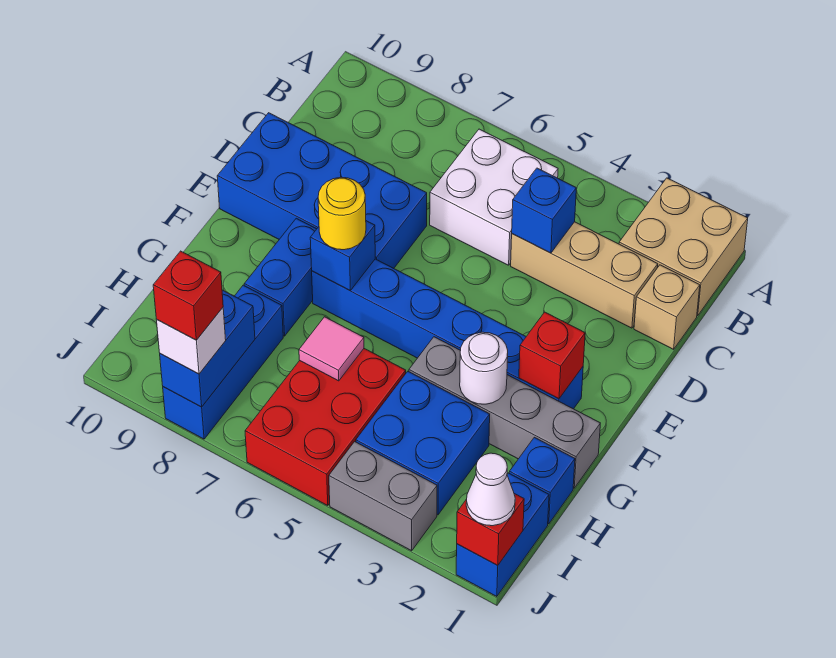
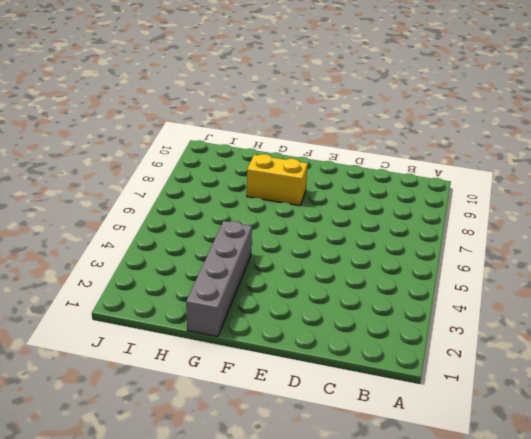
yellow 1x2 brick [247,154,308,206] -> blue 1x2 brick [244,218,316,336]
none -> tan 2x2 brick [619,178,748,316]
none -> white 2x2 brick [430,129,558,265]
none -> tan 1x1 brick [634,265,700,349]

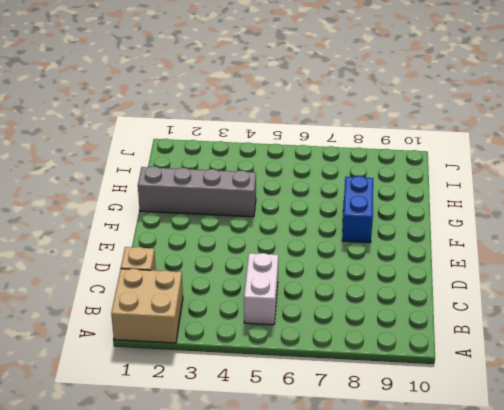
white 1x2 brick [244,253,278,325] -> white 2x2 brick [430,129,558,265]
none -> tan 1x3 brick [511,222,658,328]
none -> blue 2x4 brick [217,113,427,268]
none -> blue 1x6 brick [312,259,583,409]

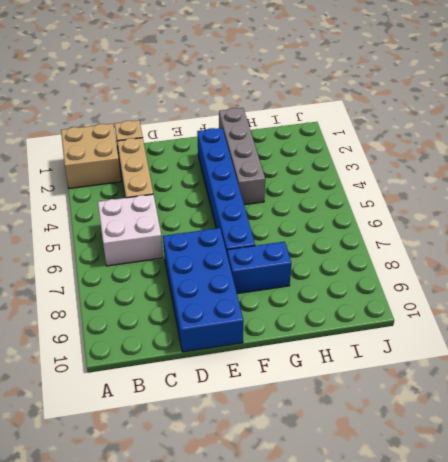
none -> blue 1x1 brick [509,437,575,524]
none -> blue 2x2 brick [356,372,490,515]
none -> red 2x3 brick [245,349,406,506]

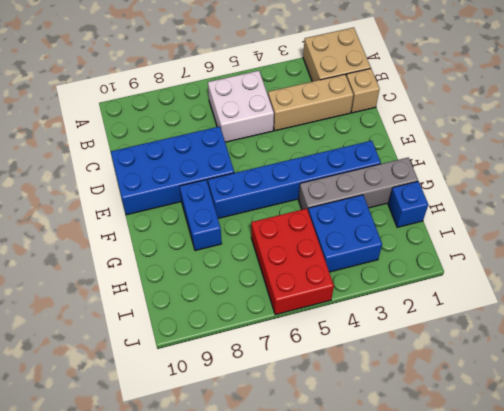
none -> blue 1x3 brick [163,285,283,439]
none -> blue 1x2 brick [456,473,549,597]
none -> grey 1x2 brick [329,442,437,551]

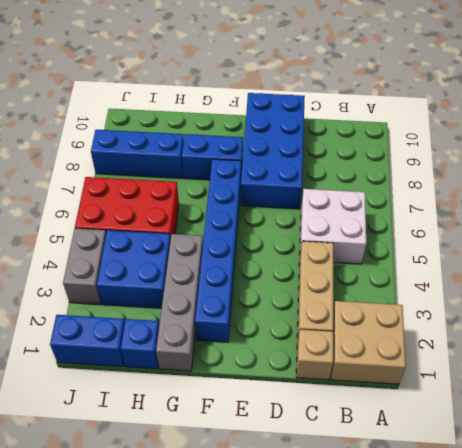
none -> blue 1x1 brick [512,168,576,253]
none -> red 1x1 brick [519,312,585,399]
none -> blue 1x1 brick [310,221,375,291]

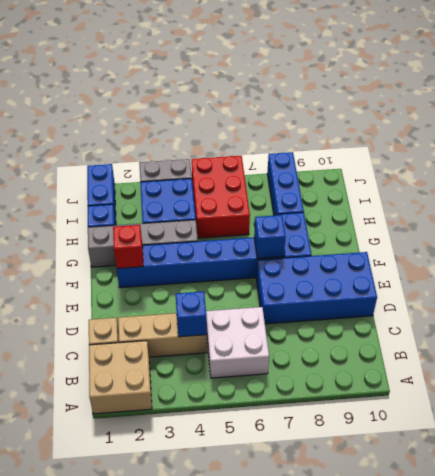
none -> white 1x1 round brick [460,332,508,404]
none -> pink 1x1 tile [299,317,364,381]
none -> blue 1x2 brick [160,290,255,407]

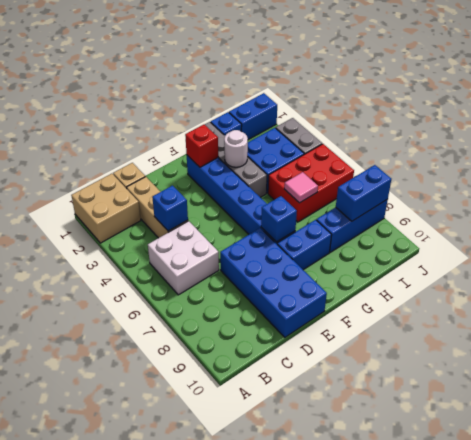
none -> red 1x1 brick [457,494,524,566]
none -> yellow 1x1 round brick [318,177,366,250]
none -> white 1x1 cone [466,453,515,526]

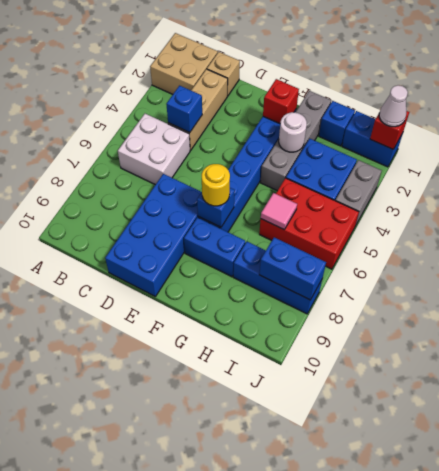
none -> white 1x1 brick [157,308,226,374]
none -> red 1x1 brick [153,251,223,340]

